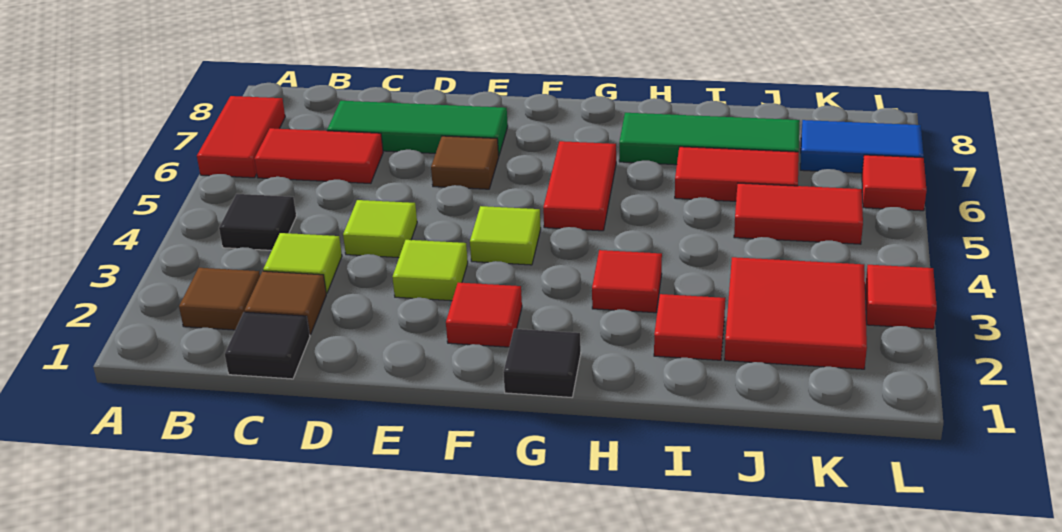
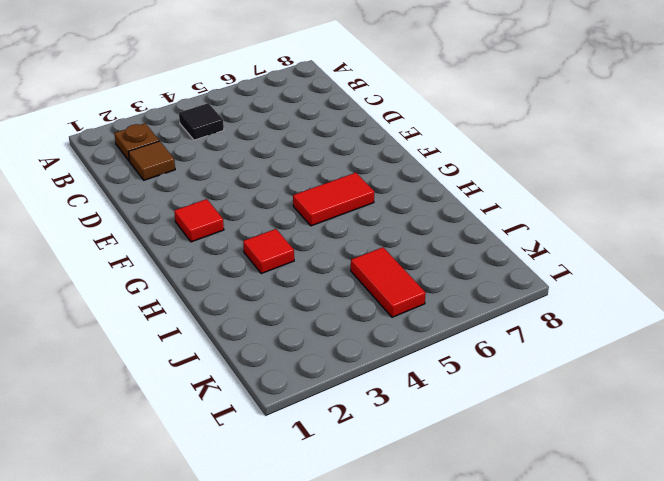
brown 1x1 plate [114,123,159,161] -> brown 1x1 tile [179,268,260,330]
none -> red 1x2 tile [197,96,285,178]
none -> red 1x2 tile [254,128,383,183]
none -> black 1x1 tile [225,312,310,379]

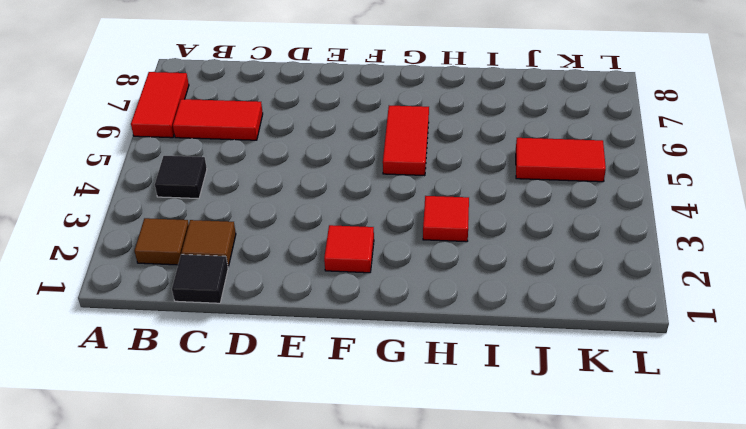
none -> lime 1x1 tile [263,233,342,293]
none -> green 1x3 tile [327,101,508,156]
none -> lime 1x1 tile [343,200,417,258]

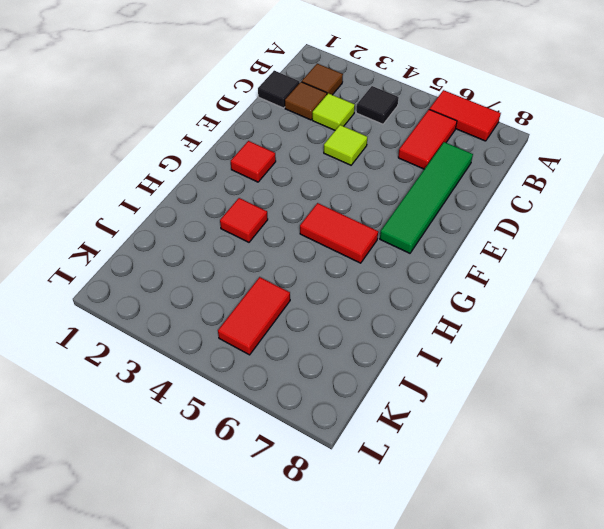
green 1x4 tile [380,142,473,253] -> green 1x3 tile [327,101,508,156]
none -> lime 1x1 tile [392,240,468,301]
none -> brown 1x1 tile [431,136,499,189]
none -> lime 1x1 tile [470,206,541,265]

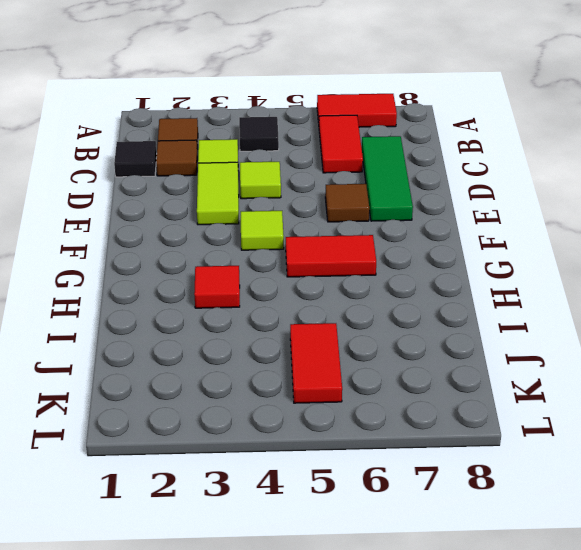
lime 1x2 tile [197,162,239,225] -> lime 1x1 tile [392,240,468,301]
none -> red 1x1 tile [446,283,522,347]
none -> black 1x1 tile [503,329,581,397]
none -> green 1x3 tile [619,113,800,165]

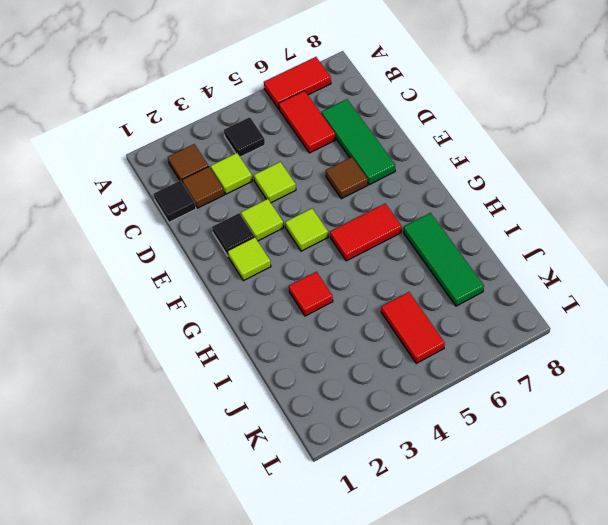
black 1x1 tile [212,213,254,256] -> black 1x1 tile moved to [503,329,581,397]
lime 1x1 tile [228,237,271,281] -> red 1x1 tile [446,283,522,347]
none -> red 1x1 tile [654,294,725,360]
none -> red 1x2 tile [675,147,799,201]
none -> red 2x2 tile [725,257,867,369]

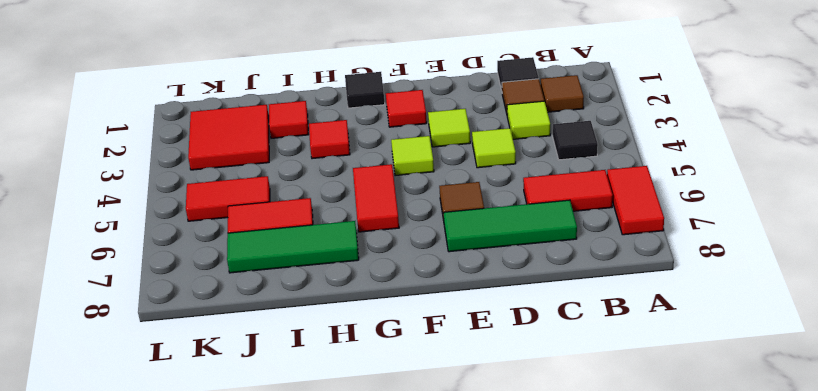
none -> blue 1x2 tile [800,120,924,173]
none -> red 1x1 tile [865,265,937,329]
none -> red 1x1 tile [862,155,927,211]

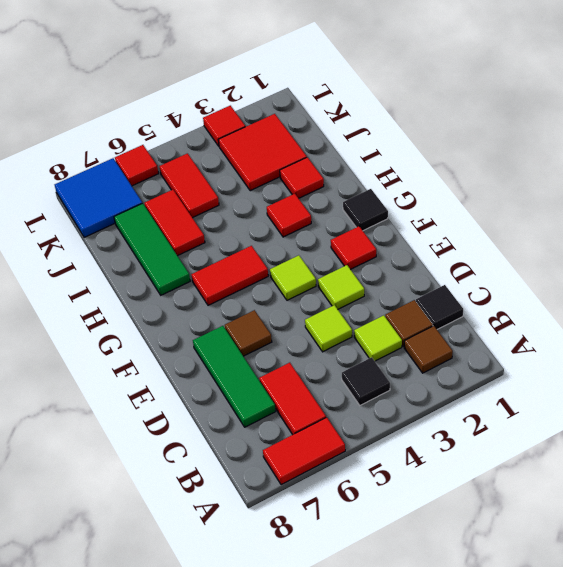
blue 2x2 tile [55,158,142,237] -> blue 1x2 tile [800,120,924,173]

